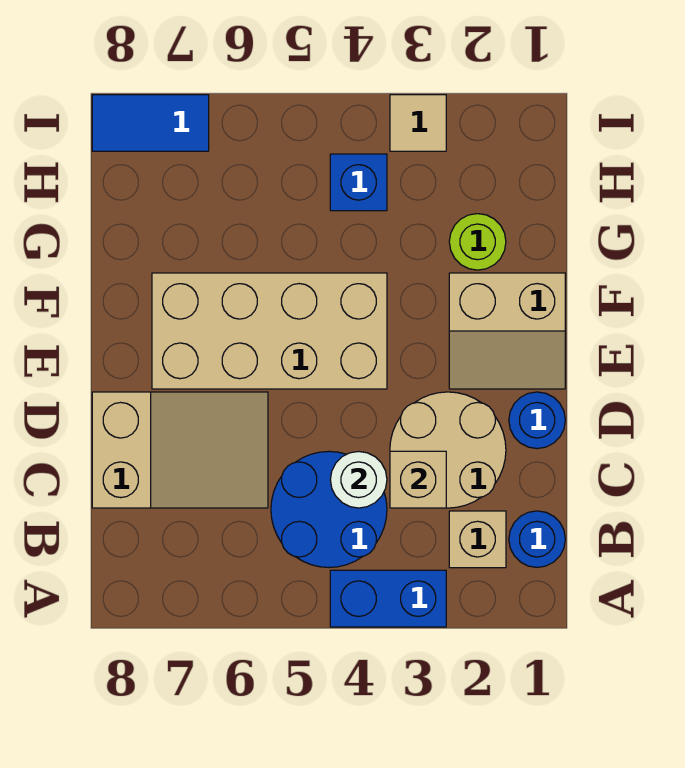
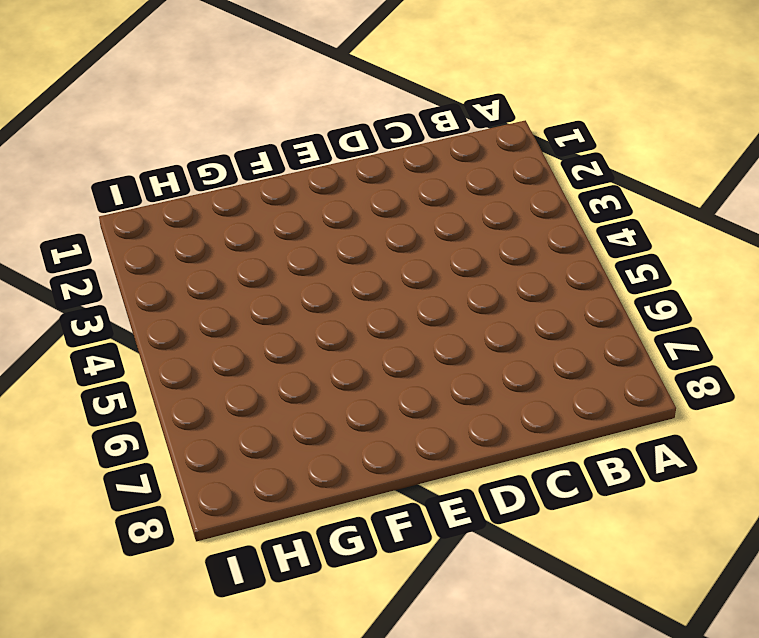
none -> blue 1x2 brick [330,570,446,627]
none -> blue 1x1 round brick [509,511,565,567]
none -> tan 1x1 brick [449,511,506,568]

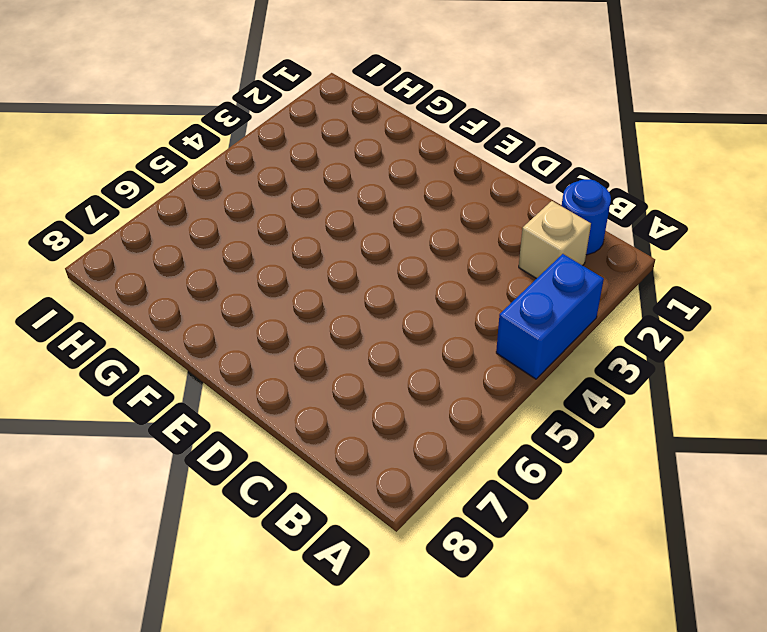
none -> blue 2x2 round brick [271,451,387,568]
none -> tan 2x2 round brick [390,392,506,508]
none -> tan 2x3 slope [92,392,268,508]

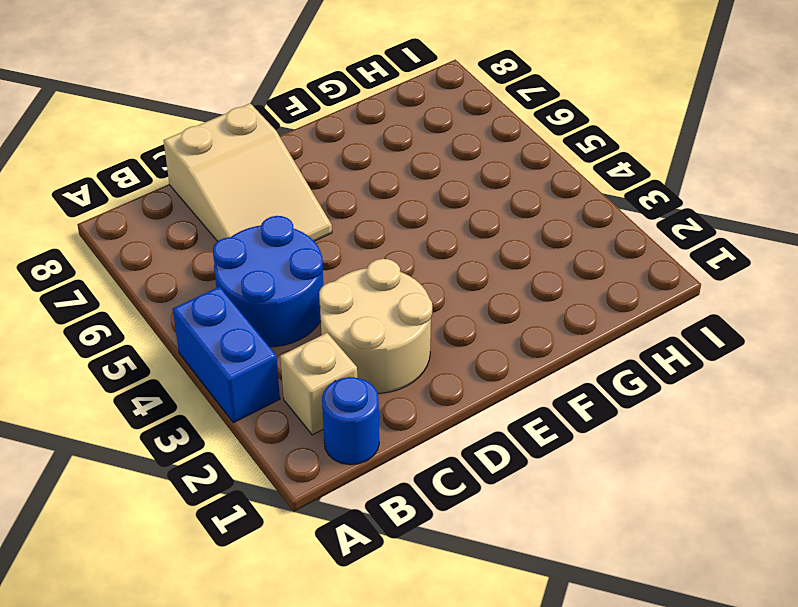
none -> blue 1x1 round brick [509,392,565,449]
none -> tan 2x2 slope [449,273,565,389]
none -> tan 2x4 brick [152,273,387,389]

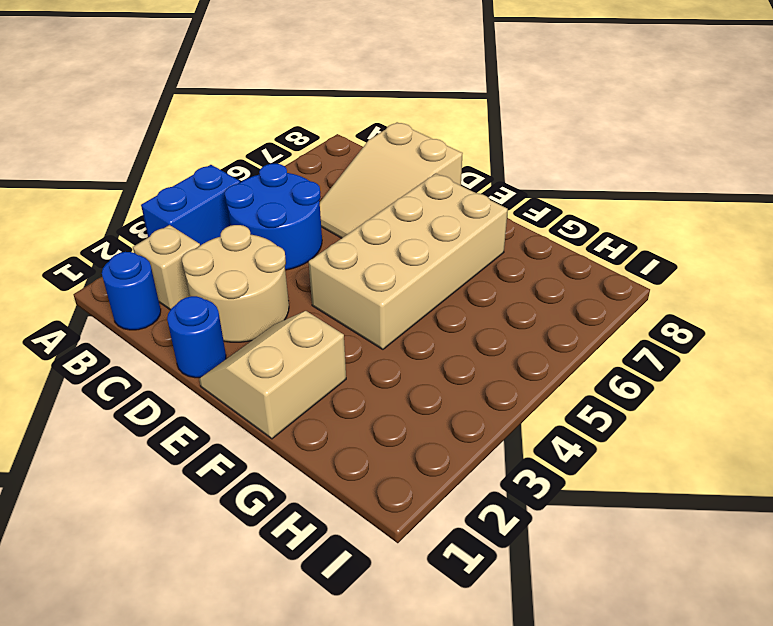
none -> lime 1x1 round brick [449,214,506,270]
none -> blue 1x1 brick [330,154,387,211]
none -> tan 1x1 tile [390,95,446,151]

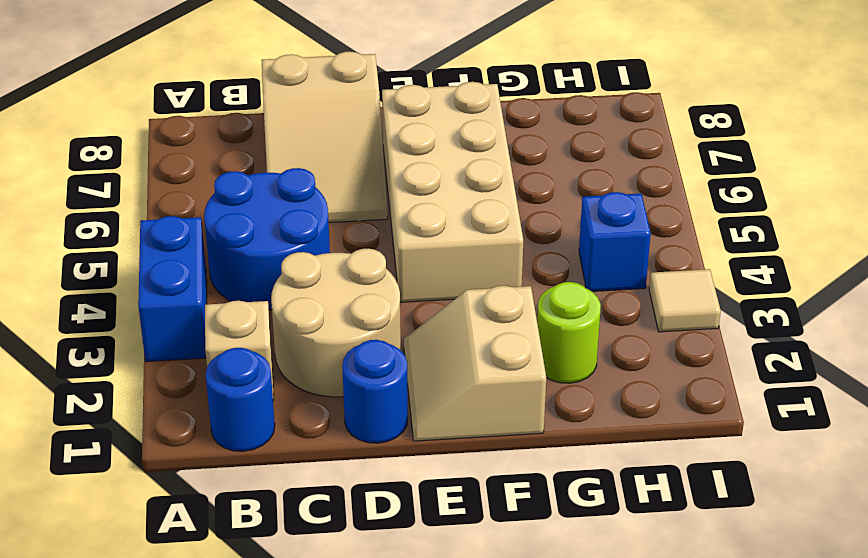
none -> blue 1x2 tile [92,95,209,151]
none -> tan 1x1 brick [390,451,446,508]
none -> white 1x1 round brick [330,451,387,508]

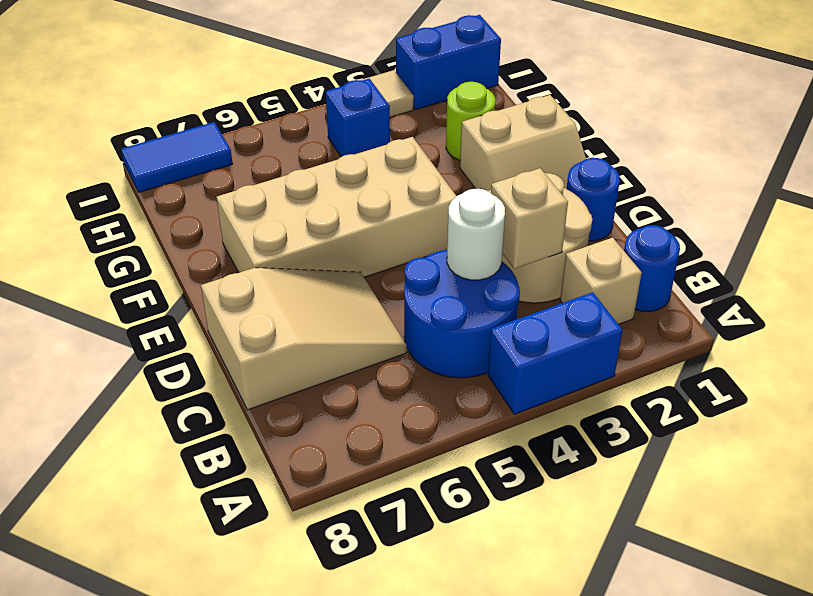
blue 1x2 brick [396,15,501,109] -> none

